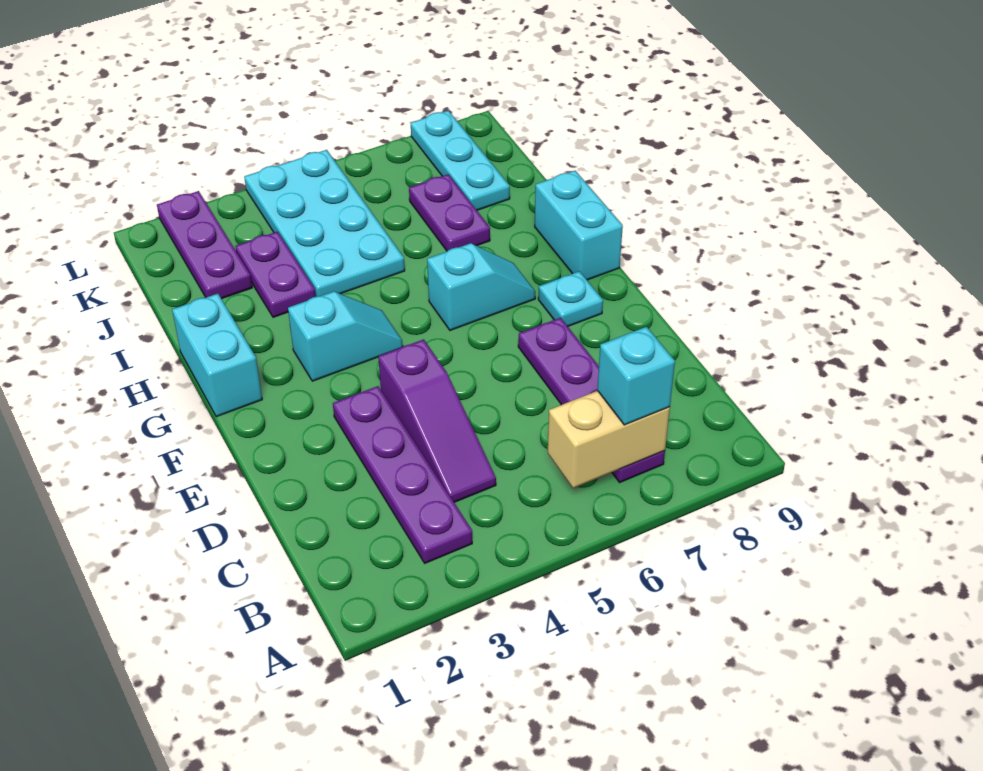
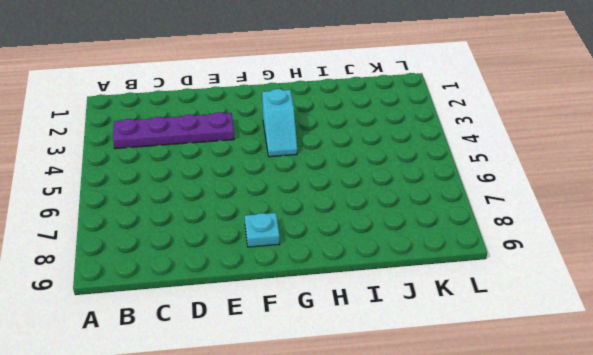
none -> purple 1x4 plate [518,318,665,482]
none -> purple 1x3 slope [378,339,496,502]
none -> cyan 1x2 brick [172,294,262,417]

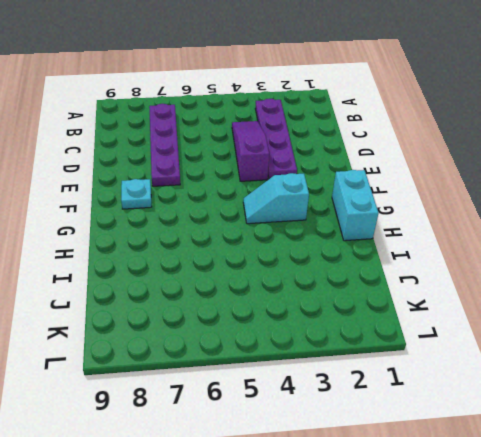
none -> cyan 1x2 slope [427,243,535,330]
none -> cyan 1x2 brick [535,171,623,280]
none -> purple 1x2 plate [235,232,316,317]

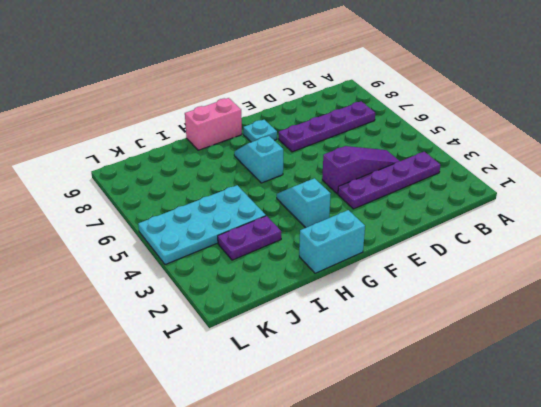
pink 1x2 brick [185,98,242,150] -> cyan 1x2 brick [535,171,623,280]
none -> purple 1x2 plate [409,174,490,251]
none -> purple 1x3 plate [157,191,252,299]
none -> cyan 1x3 plate [411,111,510,210]

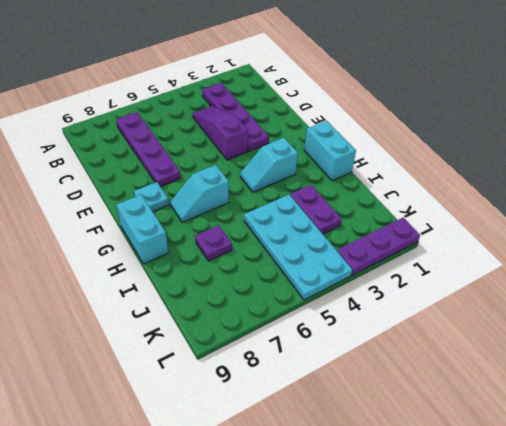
purple 1x1 plate [195,225,232,261] -> purple 1x2 plate [409,174,490,251]
purple 1x3 plate [337,218,420,275] -> purple 1x3 plate turned to [157,191,252,299]
none -> cyan 1x3 plate [411,111,510,210]
none -> tan 1x2 brick [548,391,670,488]
none -> cyan 1x1 brick [597,327,675,425]

